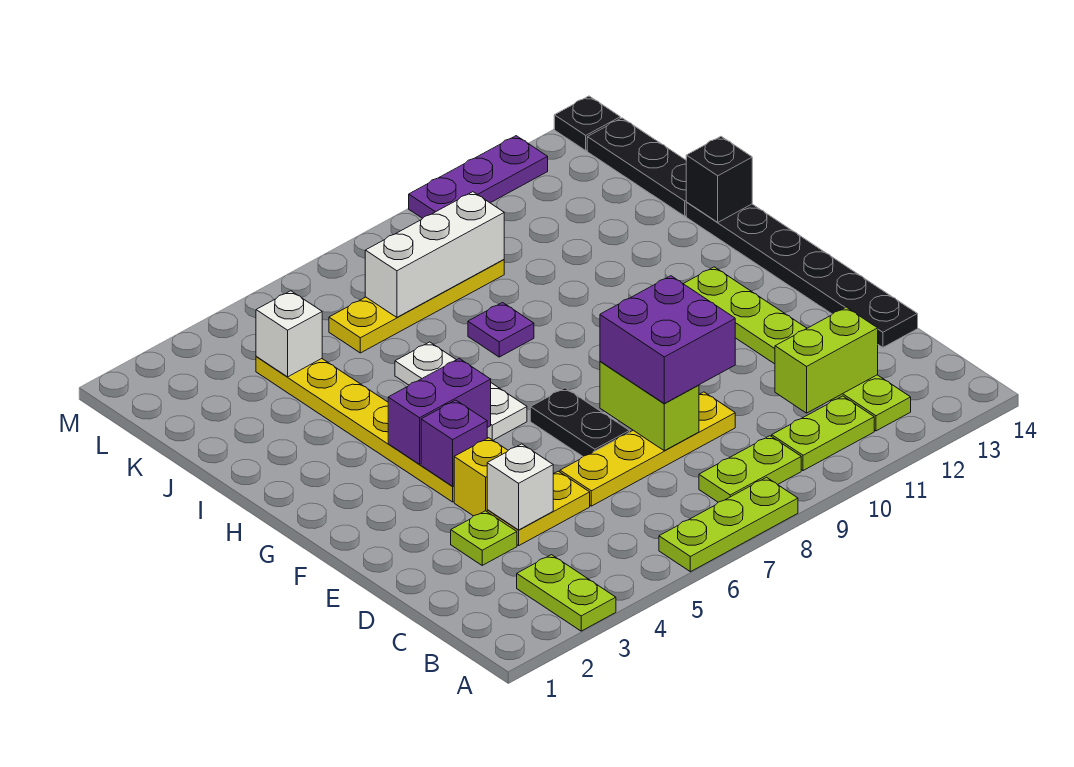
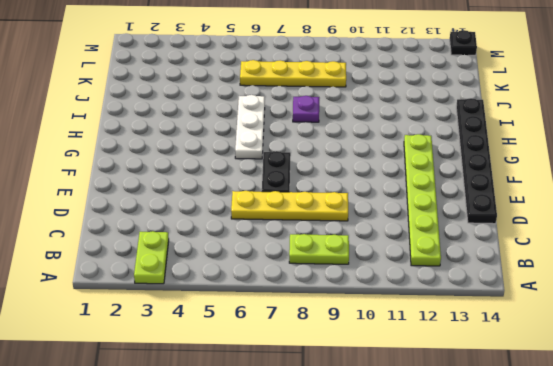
none -> lime 1x3 plate [659,477,798,572]
none -> lime 1x2 plate [772,396,874,471]
none -> lime 1x1 plate [451,511,517,565]

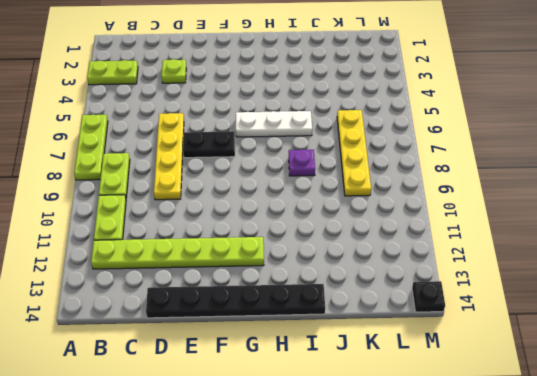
none -> yellow 1x2 plate [487,471,590,546]
none -> yellow 1x1 brick [454,438,508,516]
none -> yellow 1x6 plate [256,357,454,502]

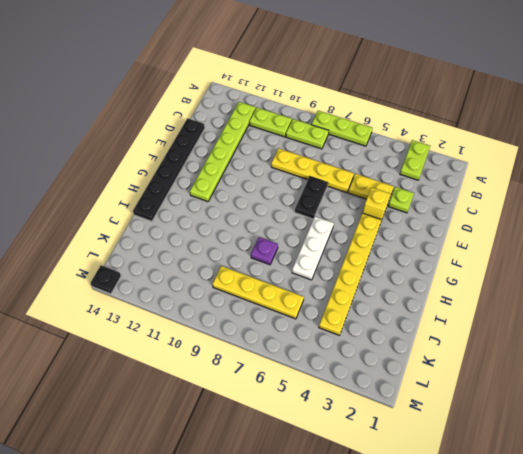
none -> black 1x3 plate [587,118,687,216]
none -> purple 1x3 plate [409,136,548,218]
none -> lime 1x2 brick [775,307,878,413]

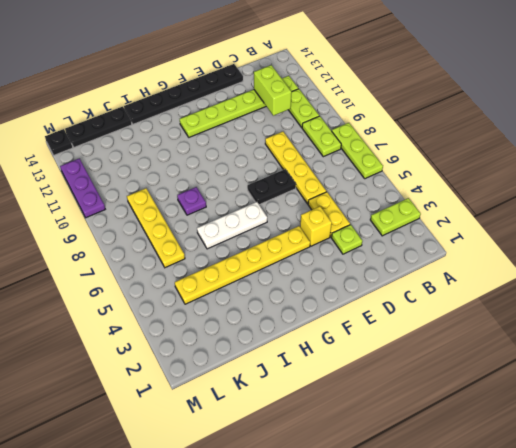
none -> white 1x1 brick [487,444,553,530]
none -> lime 1x2 brick [600,361,699,451]
none -> purple 1x1 brick [421,400,487,486]

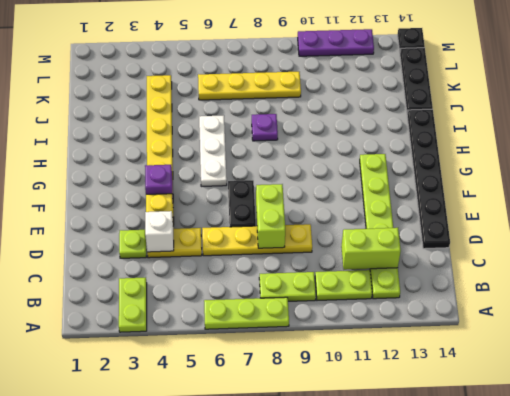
none -> purple 1x2 brick [388,359,491,464]
none -> black 1x1 brick [686,137,752,222]
none -> white 1x1 brick [256,291,322,377]

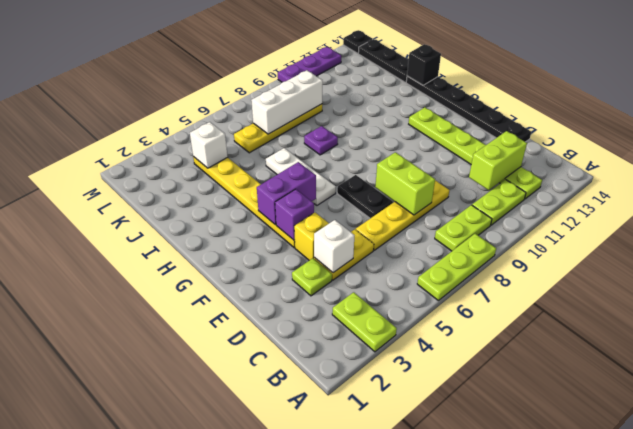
none -> purple 2x2 brick [600,276,735,403]

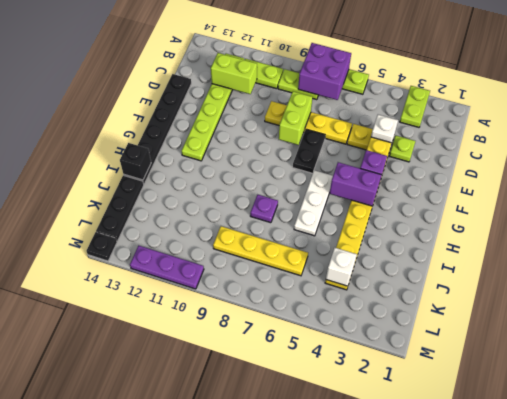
purple 2x2 brick [298,43,351,100] -> purple 2x2 brick moved to [600,276,735,403]
none -> white 1x3 brick [365,192,504,317]

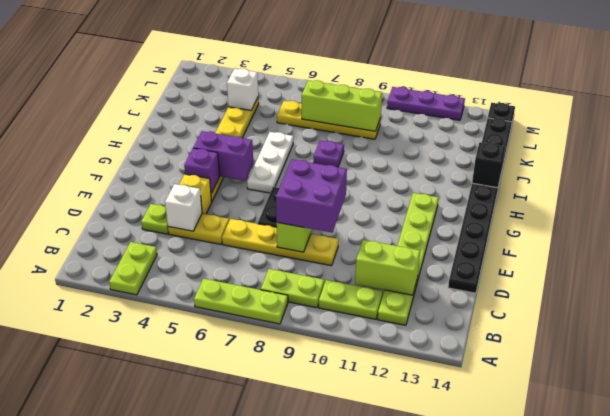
lime 1x3 brick [302,80,382,131] -> white 1x3 brick [365,192,504,317]

